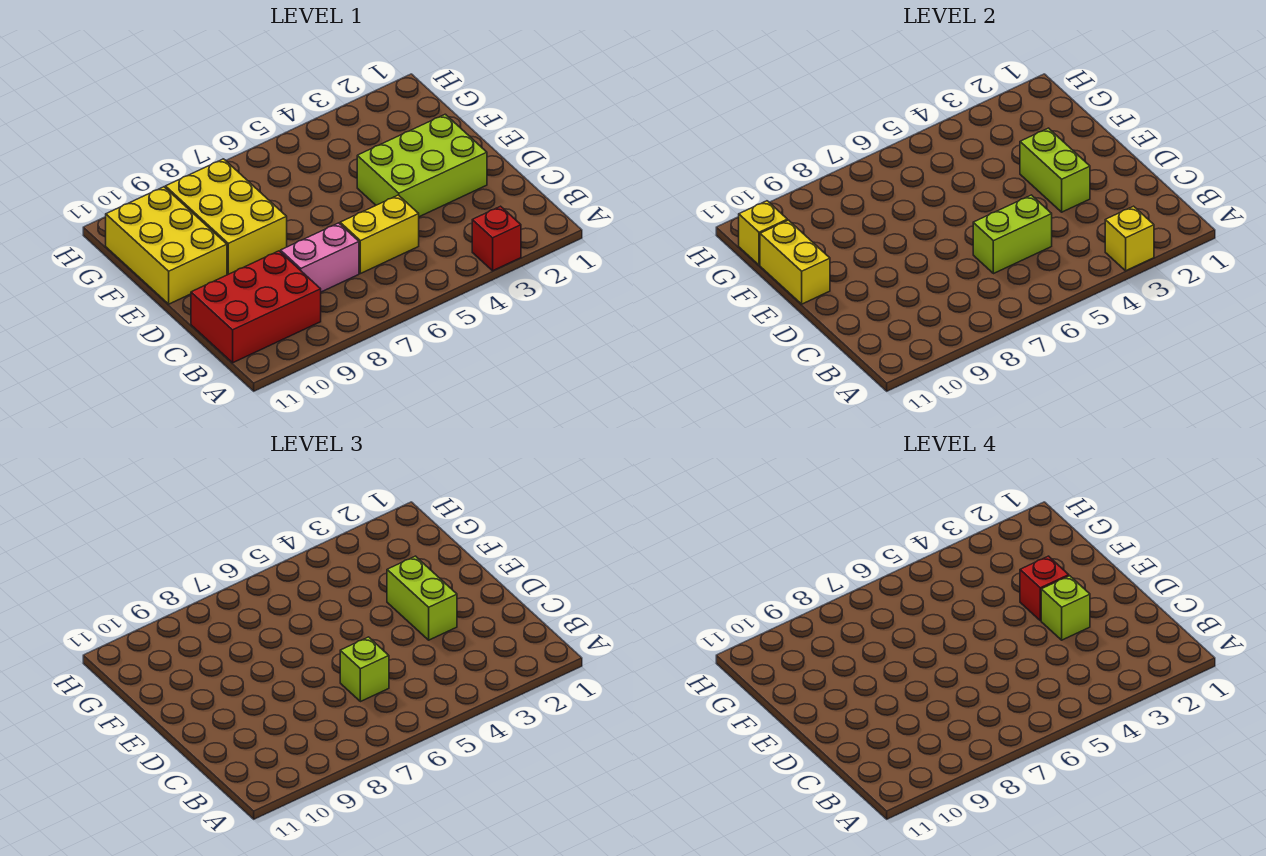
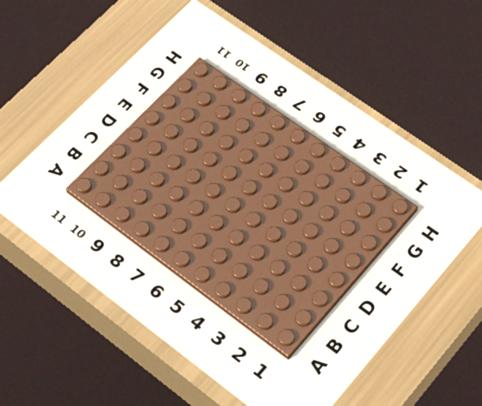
none -> red 1x1 brick [472,206,521,271]
none -> red 2x3 brick [191,251,321,363]
none -> yellow 1x2 brick [340,195,419,274]

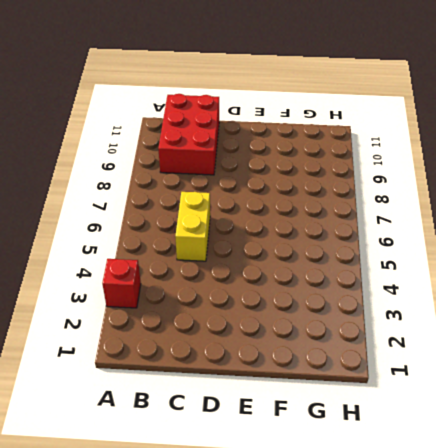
none -> pink 1x2 brick [281,223,359,292]
none -> lime 2x3 brick [357,114,487,217]
none -> yellow 2x3 brick [165,159,287,275]

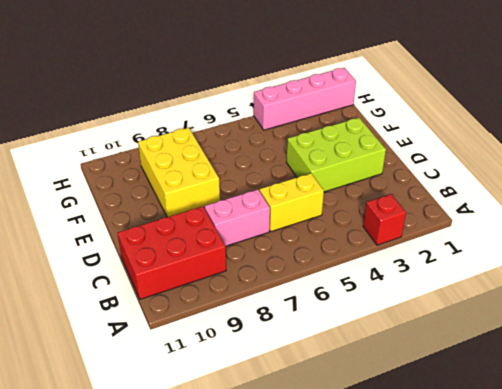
pink 1x4 brick [254,68,356,130] -> none
none -> yellow 2x3 brick [106,187,227,304]
none -> yellow 1x1 brick [1105,206,1154,271]
none -> lime 1x2 brick [973,195,1052,274]

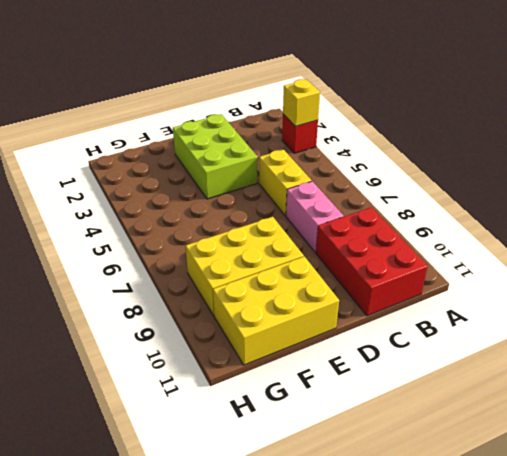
none -> lime 1x2 brick [973,195,1052,274]
none -> lime 1x2 brick [1020,128,1090,212]
none -> yellow 1x2 brick [760,220,830,304]

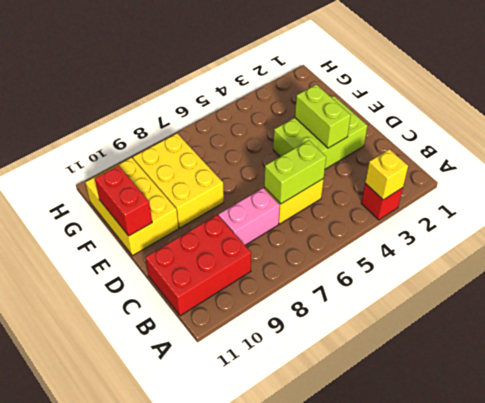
red 1x2 brick [95,166,152,236] -> yellow 1x2 brick [760,220,830,304]
none -> yellow 1x1 brick [739,201,787,265]
none -> lime 1x1 brick [340,637,389,702]
none -> lime 1x2 brick [387,556,457,640]

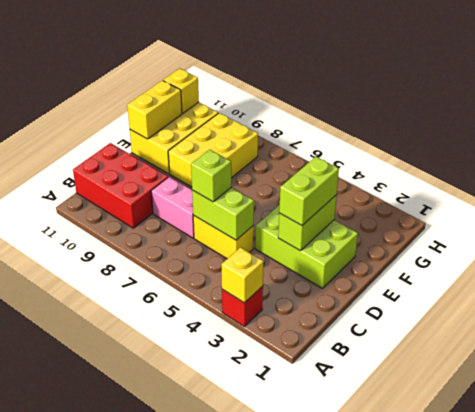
none -> lime 1x1 brick [1041,576,1090,640]
none -> red 1x1 brick [1020,556,1069,621]

